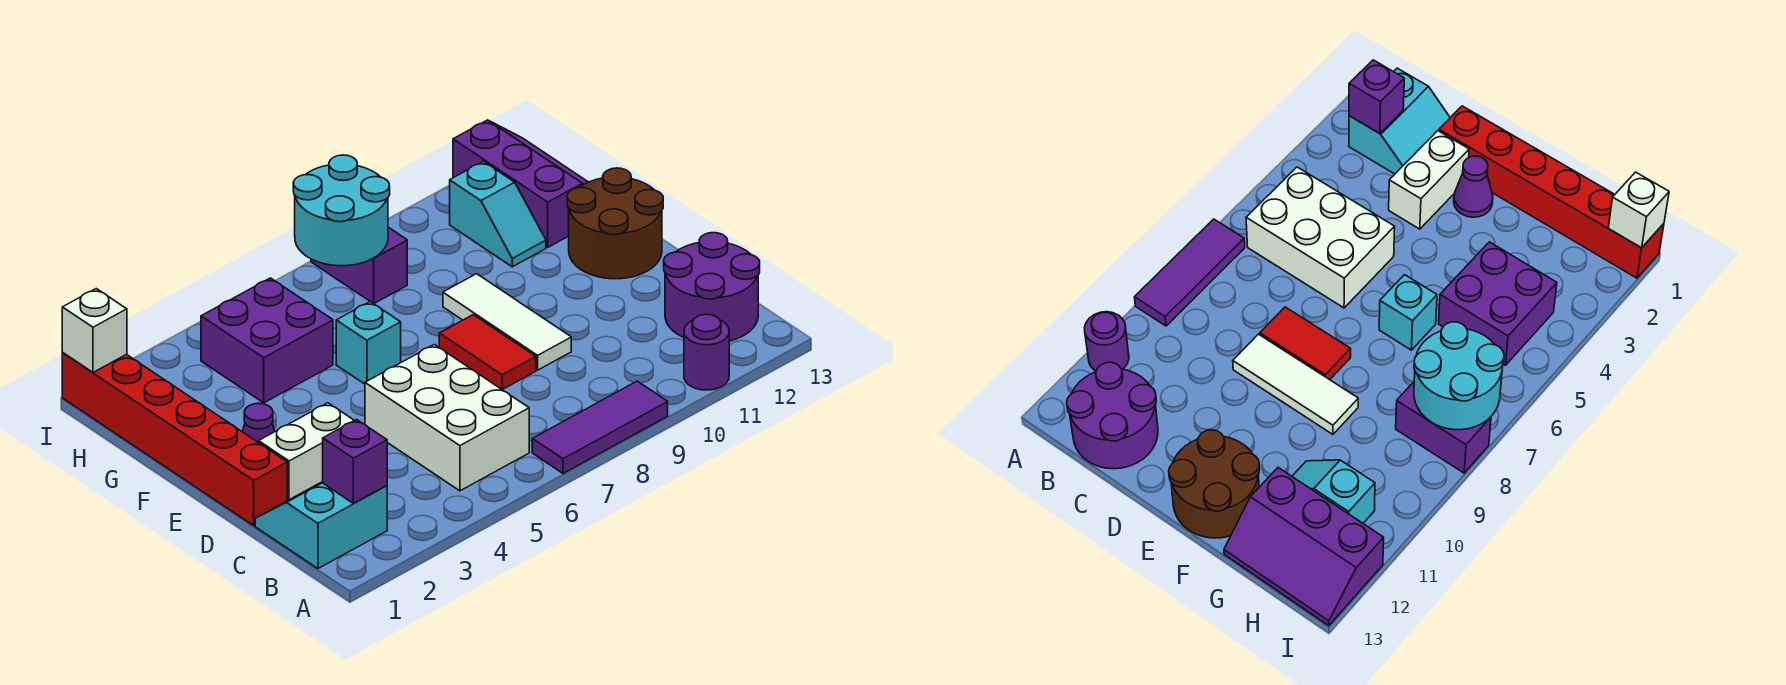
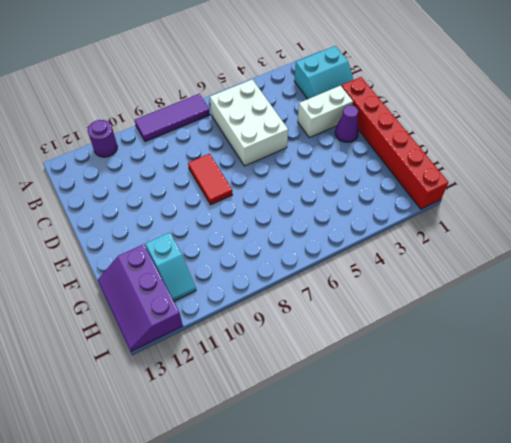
cyan 1x2 slope [146,233,196,301] -> cyan 1x2 slope turned to [450,161,546,267]
none -> purple 2x2 round brick [664,233,760,341]
none -> white 1x3 tile [443,274,571,370]
none -> brown 2x2 round brick [567,168,663,279]

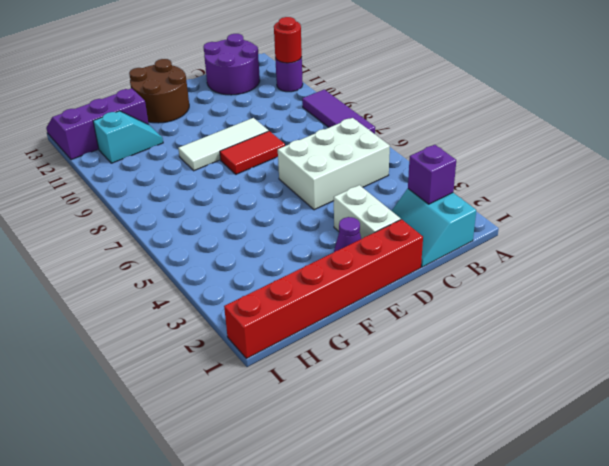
red 1x1 round brick [274,17,302,63] -> none
none -> cyan 1x1 brick [336,302,401,384]
none -> purple 2x2 brick [201,278,333,403]
none -> purple 1x2 brick [311,227,407,304]

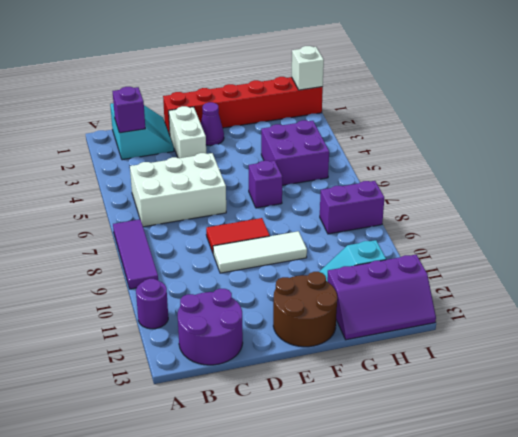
purple 1x1 brick [249,161,282,208] -> cyan 1x1 brick [336,302,401,384]
none -> cyan 2x2 round brick [293,155,390,266]

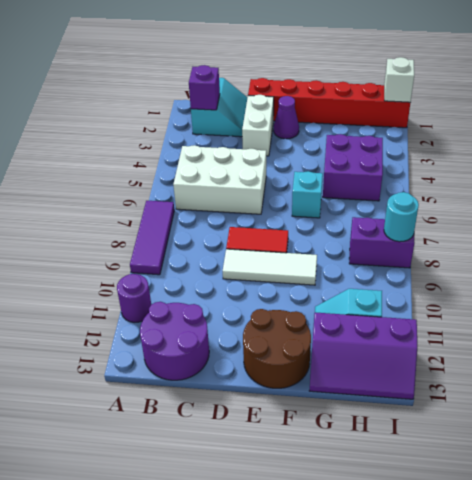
cyan 1x1 round brick [384,192,419,242] -> cyan 2x2 round brick [293,155,390,266]

